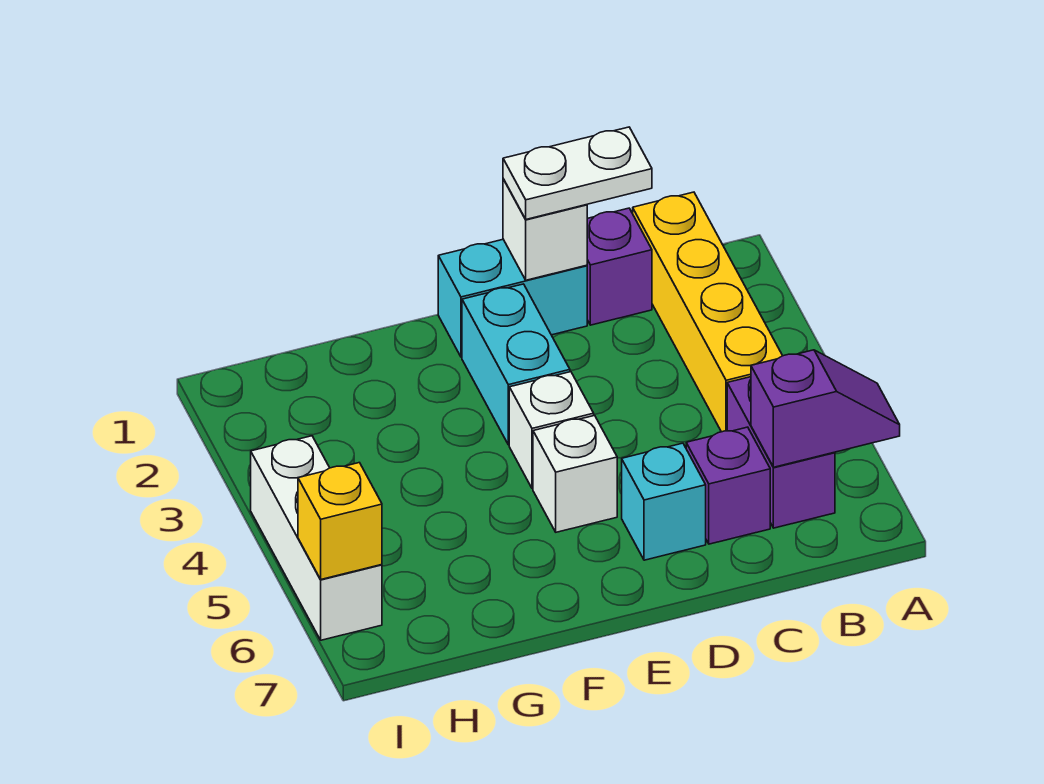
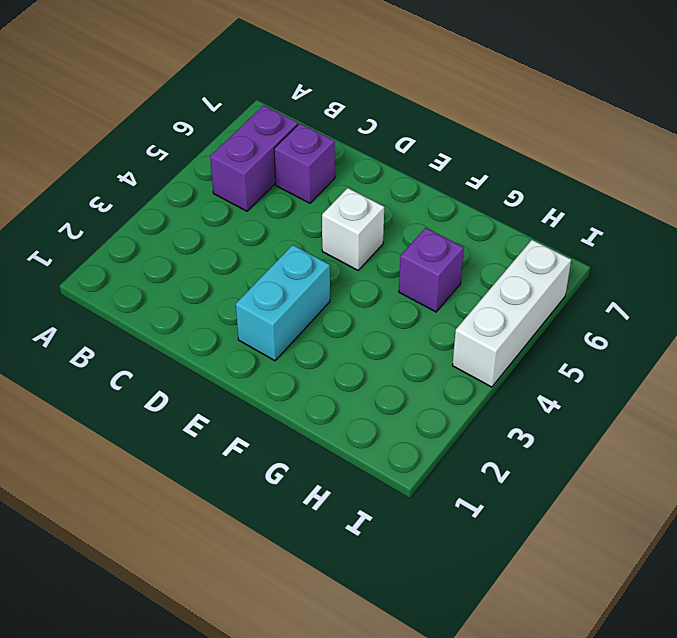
purple 1x1 brick [399,228,464,312] -> purple 1x1 brick moved to [587,208,652,325]
none -> yellow 1x4 brick [633,192,783,432]
none -> cyan 1x2 brick [438,239,587,357]
none -> cyan 1x1 brick [622,443,706,560]

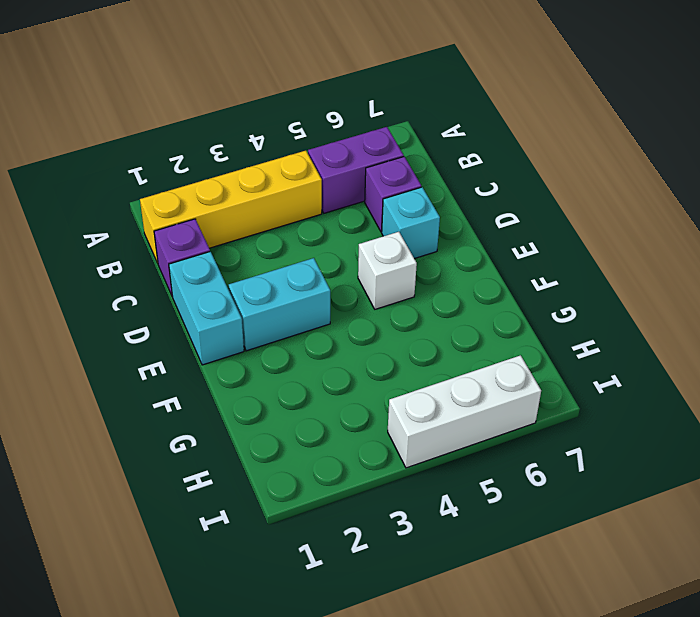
none -> white 1x1 brick [509,372,594,489]
none -> purple 1x2 slope [751,350,900,467]
none -> white 1x1 brick [503,179,587,280]

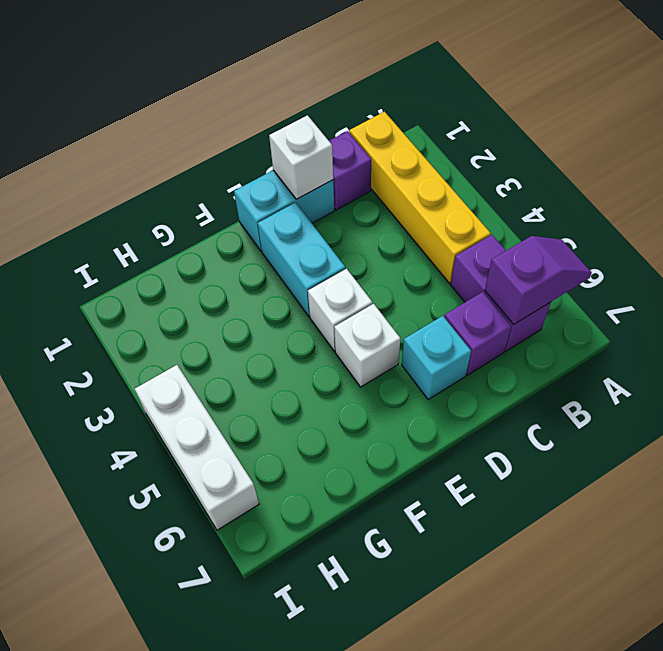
none -> yellow 1x1 brick [298,463,382,579]
none -> white 1x2 plate [503,127,652,219]

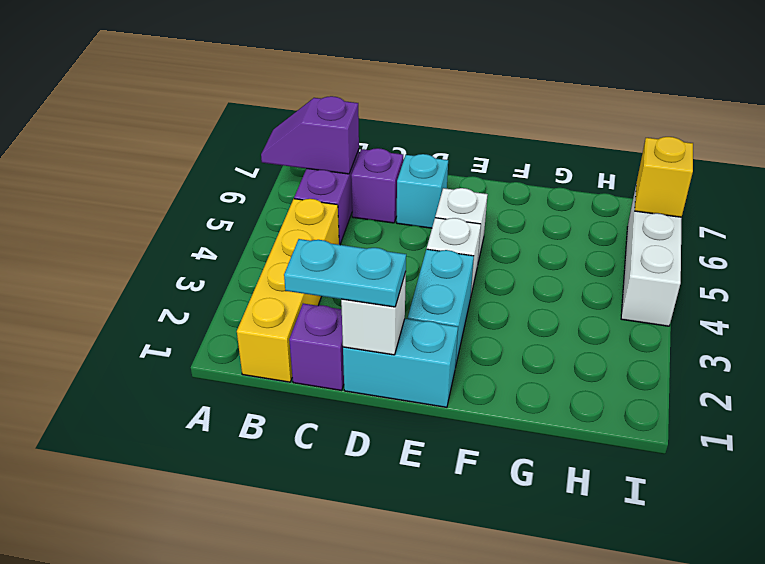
cyan 1x2 plate [284,239,406,307] -> white 1x2 plate [503,127,652,219]

